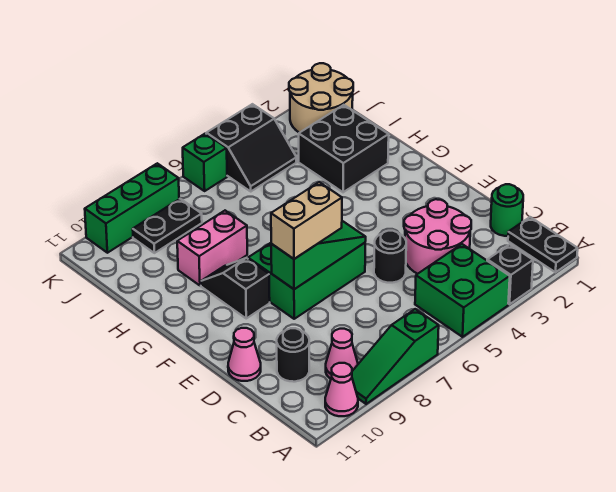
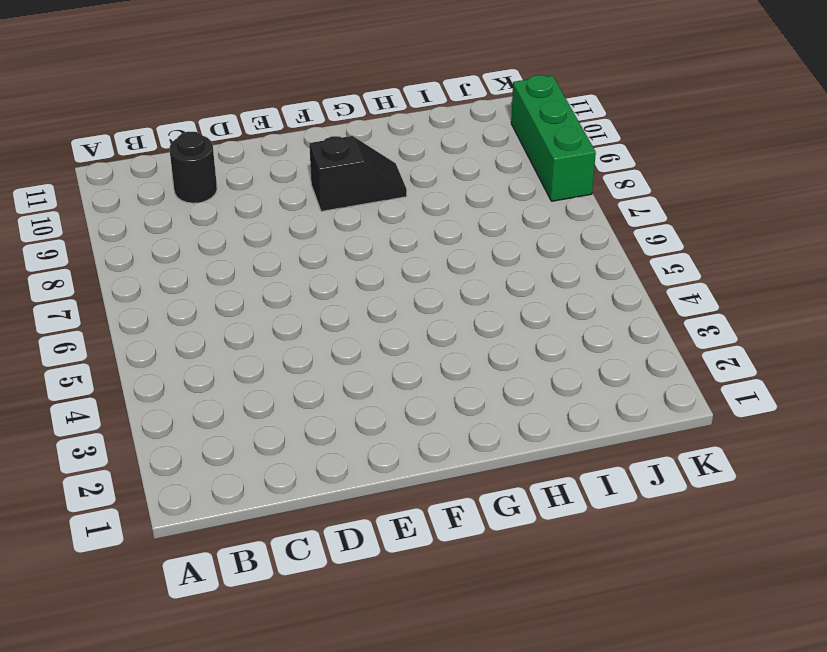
none -> black 1x2 plate [508,217,578,272]
none -> black 1x1 brick [487,244,533,304]
none -> green 2x2 brick [415,244,510,337]

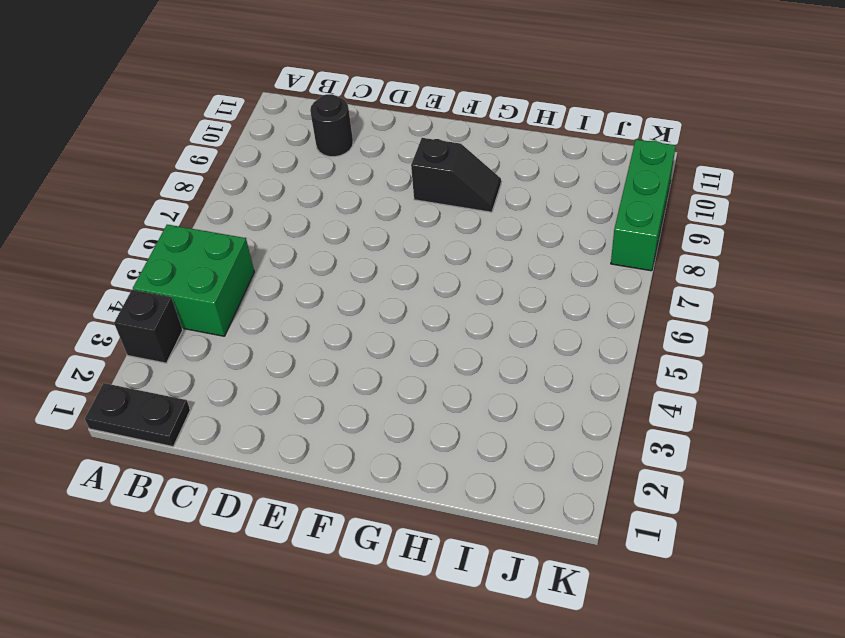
none -> green 1x3 slope [352,309,439,404]
none -> pink 1x1 cone [325,363,358,416]
none -> pink 1x1 cone [326,329,358,379]

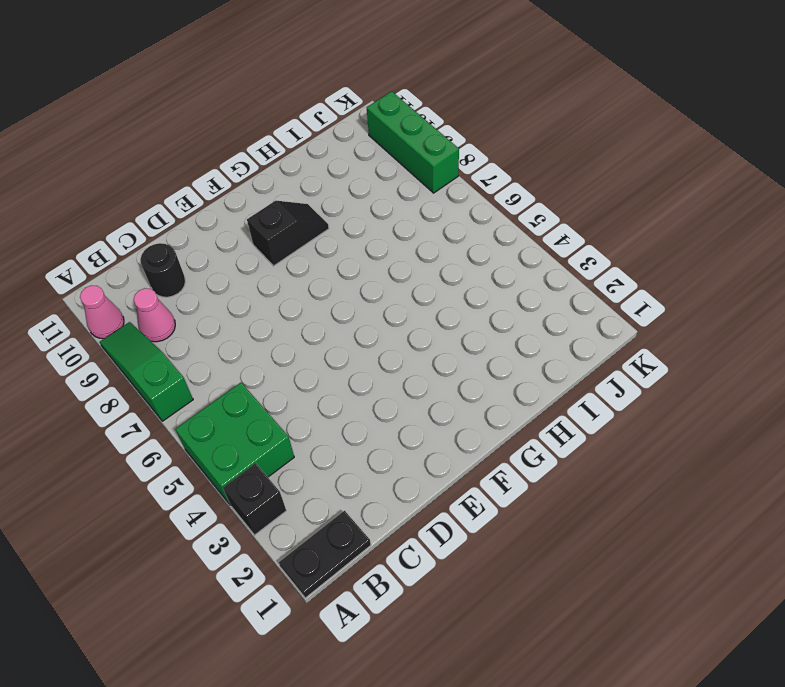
none -> green 1x1 round brick [491,184,523,236]
none -> pink 2x2 round brick [404,199,471,274]
none -> black 1x1 round brick [374,231,406,283]

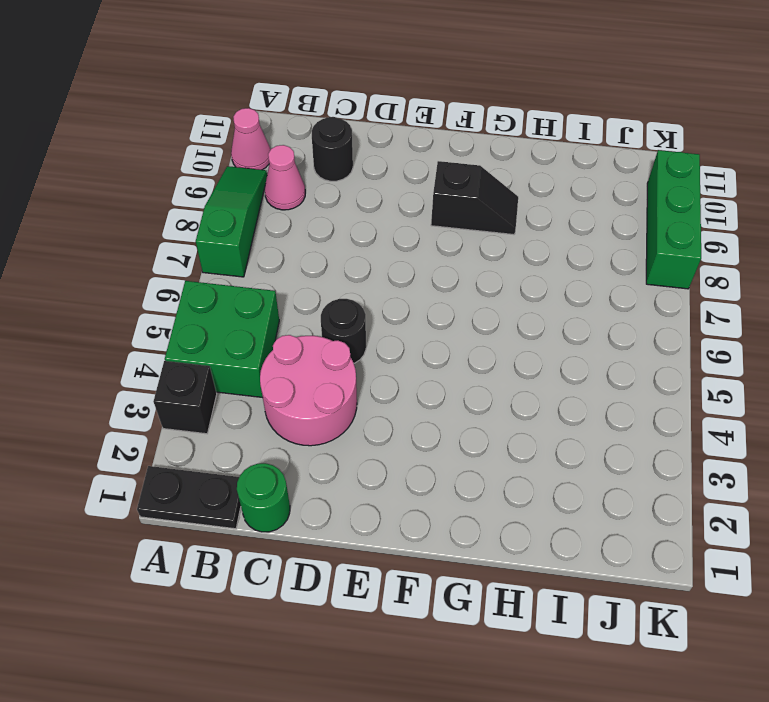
none -> pink 1x1 cone [228,328,261,381]
none -> green 2x3 brick [248,243,365,319]
none -> black 2x2 brick [299,105,389,192]

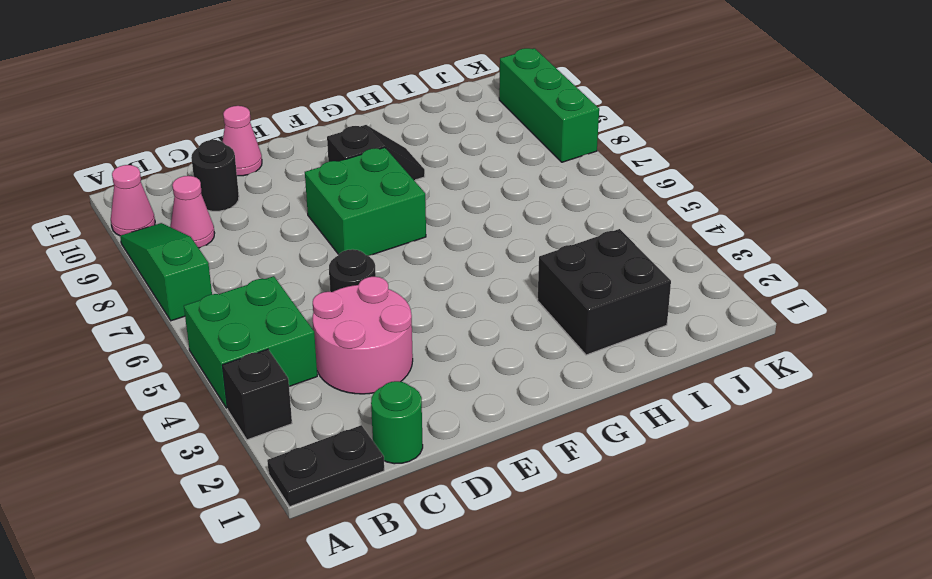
green 2x2 brick [305,147,426,256] -> green 2x3 brick [248,243,365,319]
none -> pink 1x2 brick [177,211,247,285]
none -> tan 2x2 round brick [289,63,353,133]
none -> black 2x2 slope [206,104,296,191]

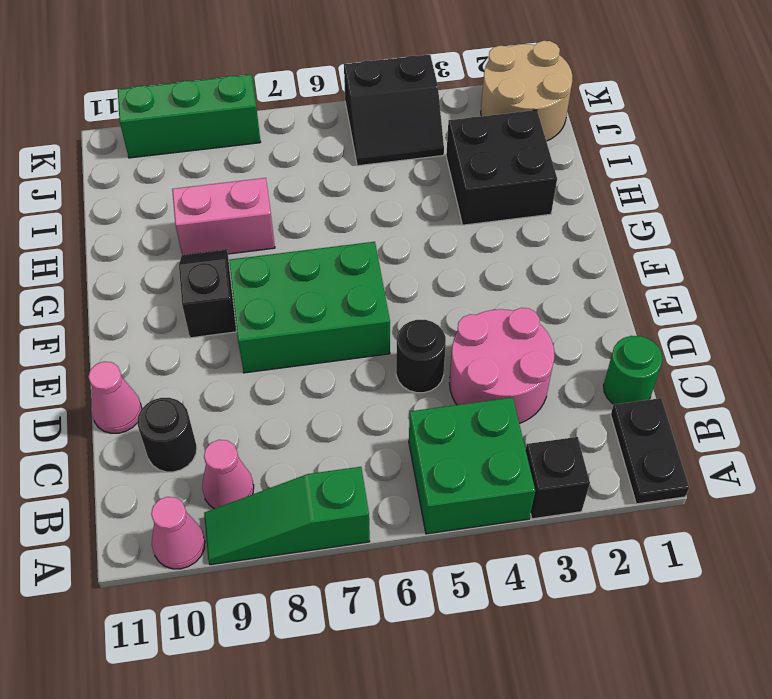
none -> black 1x2 plate [133,199,202,253]
none -> green 1x1 brick [183,133,227,191]
none -> green 1x3 slope [271,221,366,289]

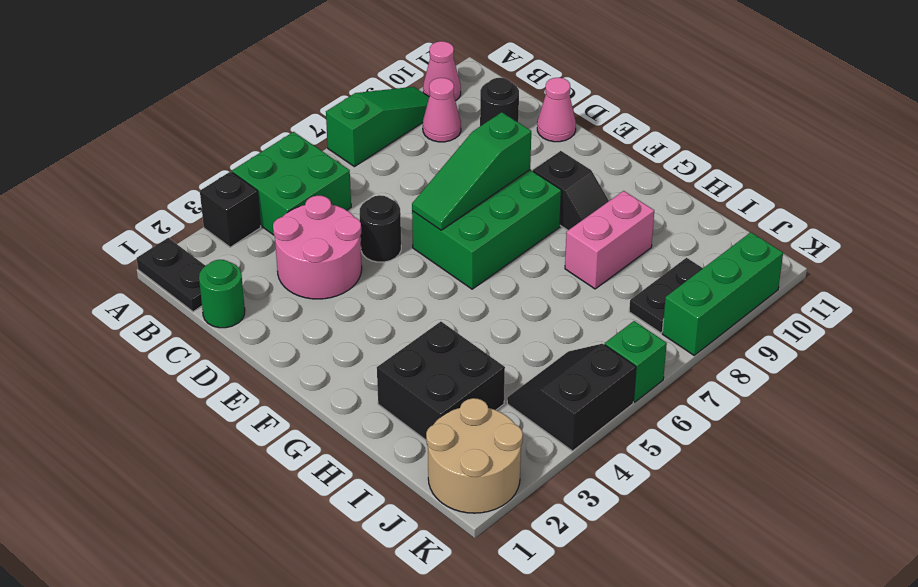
none -> tan 1x2 brick [271,182,342,259]

